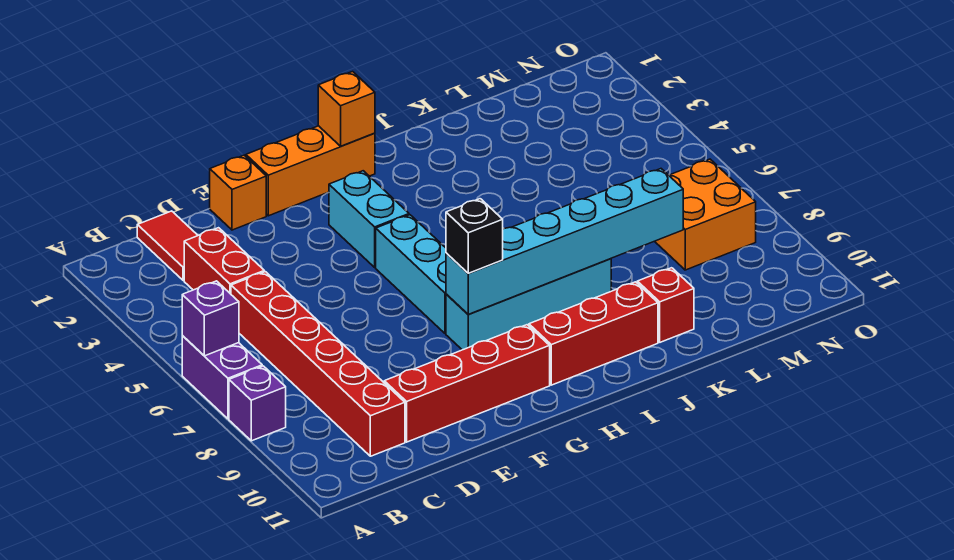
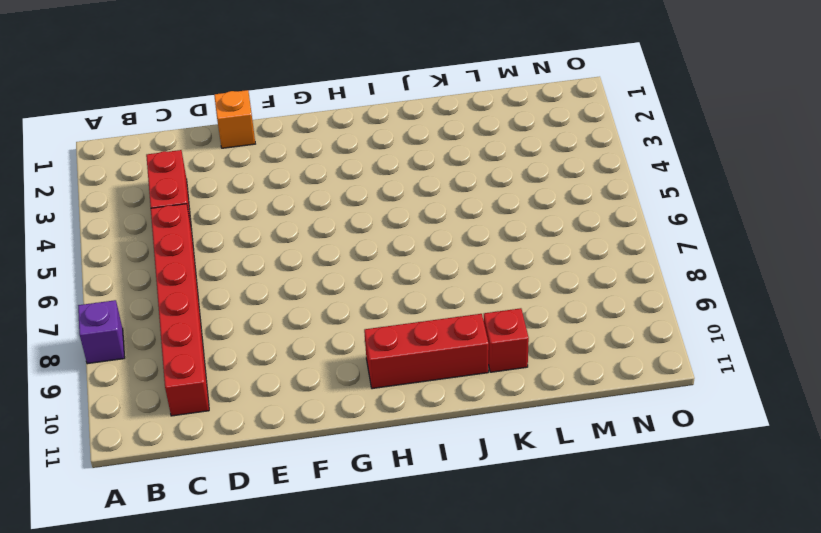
none -> purple 1x2 brick [182,336,262,419]
none -> red 1x2 tile [137,211,198,281]
none -> red 1x4 brick [384,325,550,442]

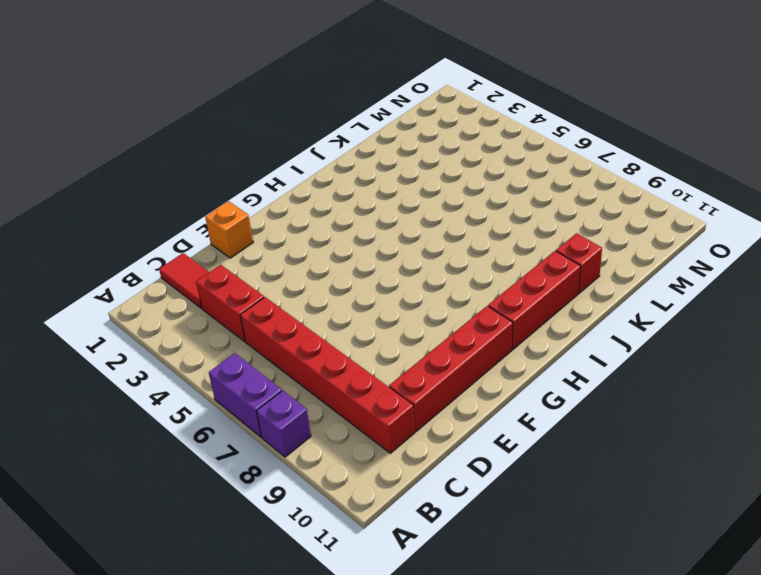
none -> orange 1x3 brick [246,126,375,216]
none -> cyan 1x2 brick [329,171,409,267]
none -> cyan 1x3 brick [376,215,446,333]

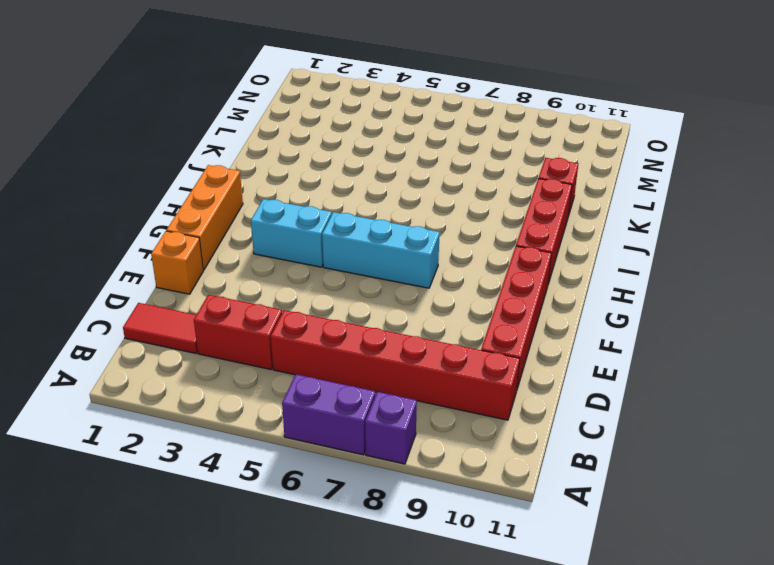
none -> cyan 1x4 brick [446,259,611,350]
none -> orange 2x2 brick [655,159,756,270]
none -> purple 1x1 brick [182,281,239,356]

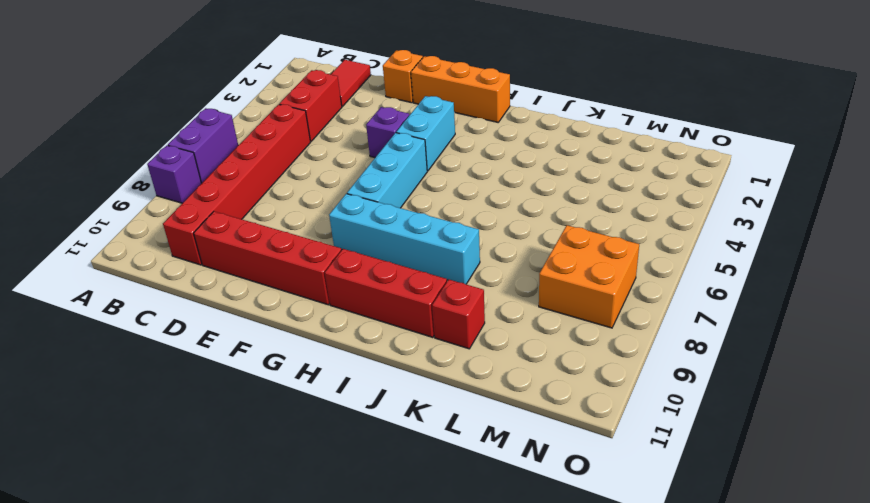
purple 1x1 brick [366,107,409,158] -> purple 1x1 brick moved to [182,281,239,356]
none -> cyan 1x6 brick [446,169,683,314]
none -> orange 1x1 brick [318,72,375,146]
none -> black 1x1 brick [446,199,503,273]

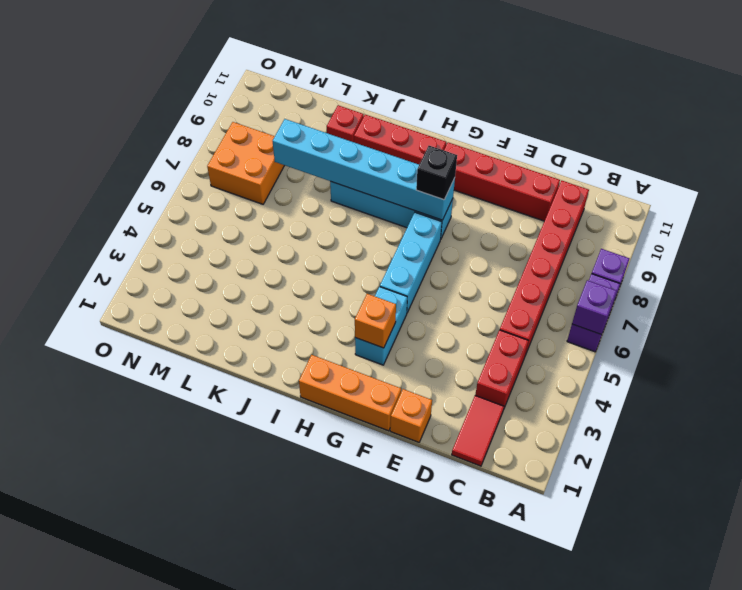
orange 1x1 brick [355,294,396,348] -> orange 1x1 brick moved to [318,72,375,146]

